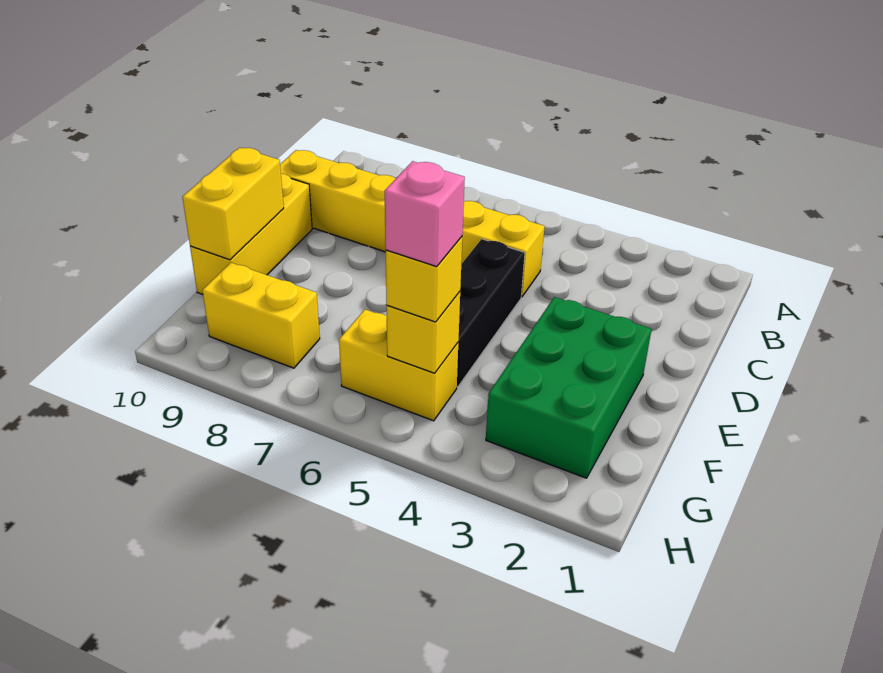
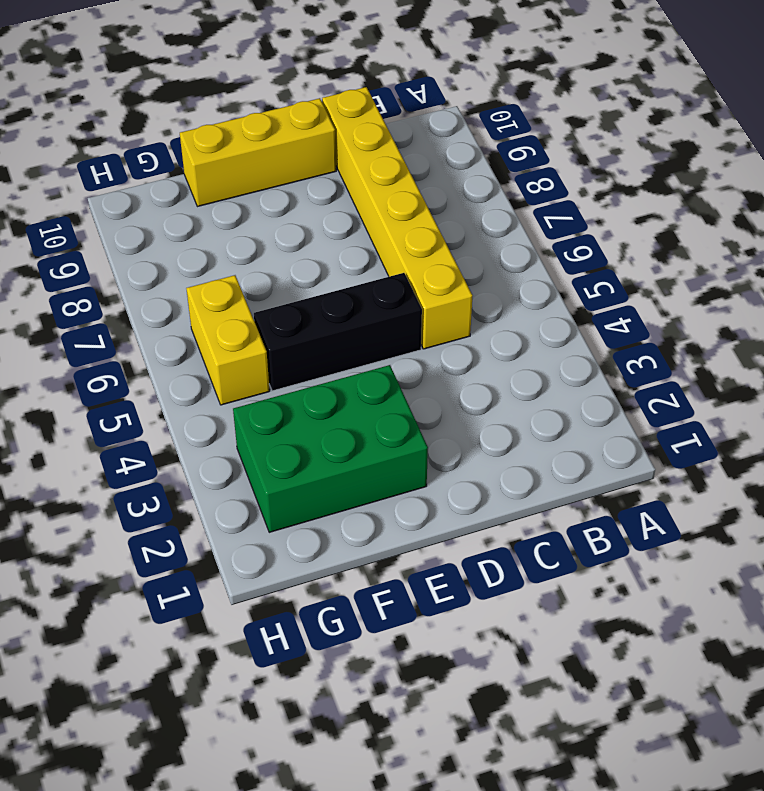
none -> yellow 1x2 brick [202,263,320,368]
none -> yellow 1x2 brick [182,148,284,260]

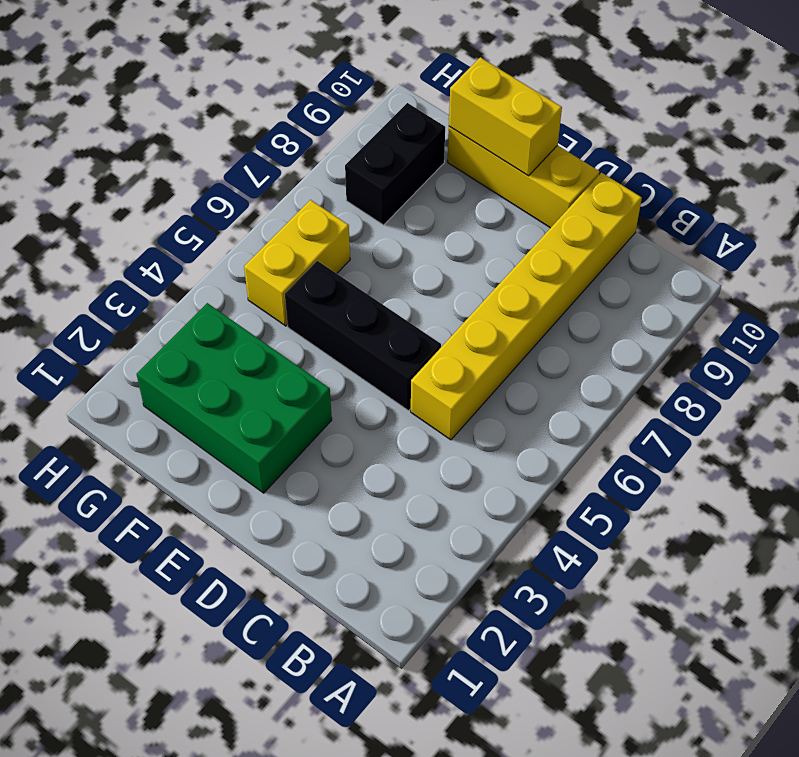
black 1x2 brick [345,103,445,225] -> yellow 1x2 brick [202,263,320,368]
none -> yellow 1x1 brick [386,292,460,373]
none -> yellow 1x1 brick [386,237,462,322]

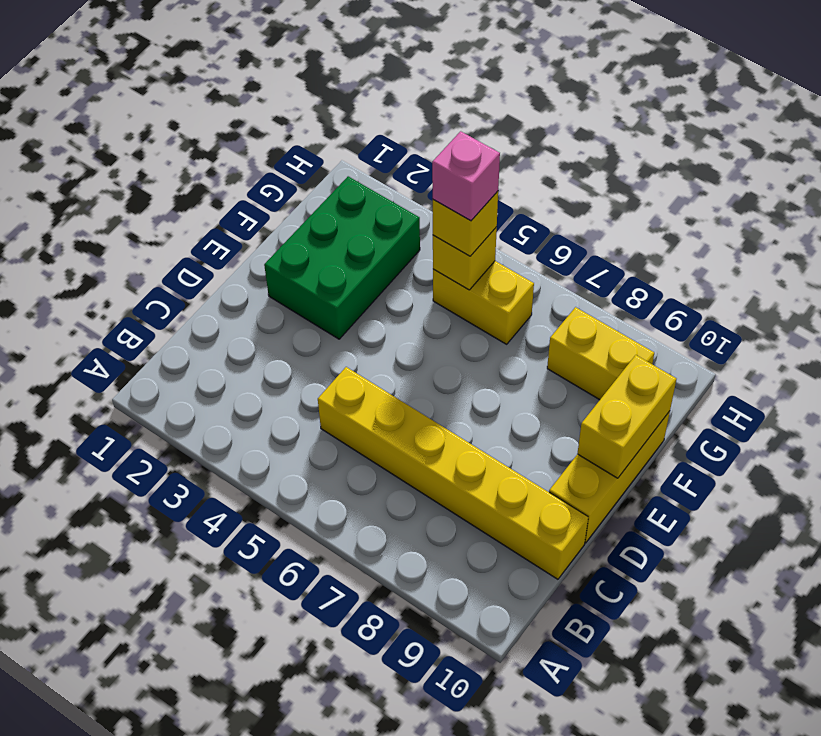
none -> black 1x3 brick [457,239,525,387]

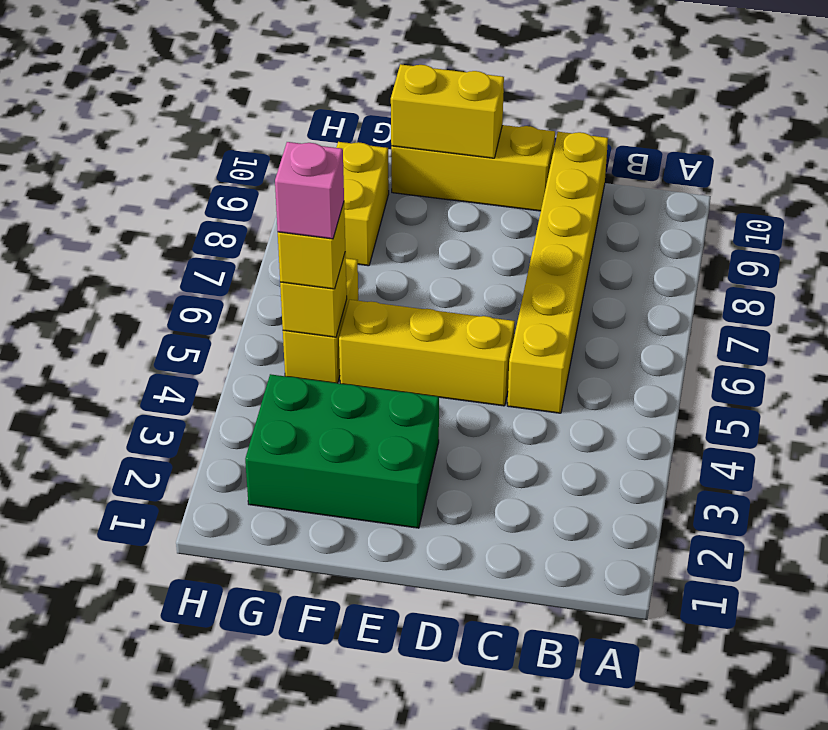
yellow 1x3 brick [339,300,515,406] -> black 1x3 brick [457,239,525,387]

